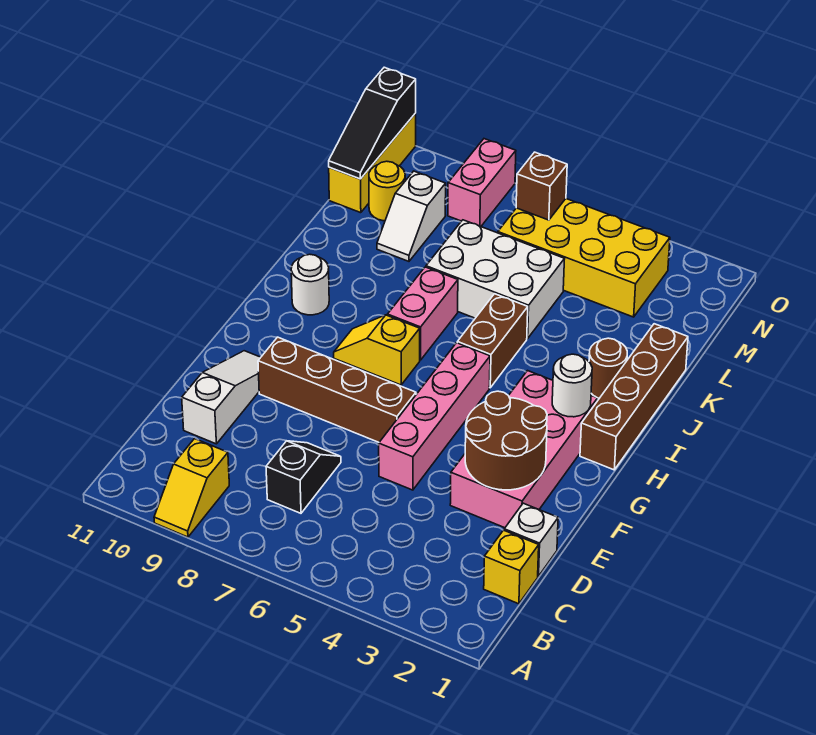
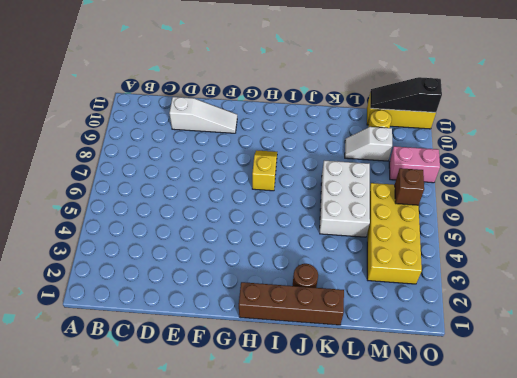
none -> yellow 1x2 slope [154,439,229,537]
none -> yellow 1x1 brick [484,530,539,604]
none -> black 1x2 slope [266,441,341,513]

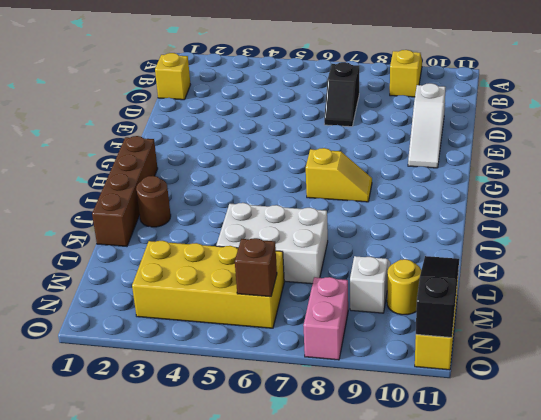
none -> white 1x1 brick [504,503,558,576]
none -> pink 2x4 brick [450,371,598,528]
none -> pink 1x4 brick [379,343,490,490]

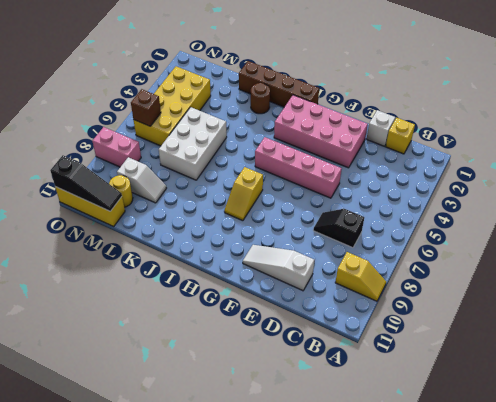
none -> brown 1x4 brick [258,337,416,442]
none -> brown 1x2 brick [457,294,528,388]
none -> pink 1x2 brick [387,267,458,360]

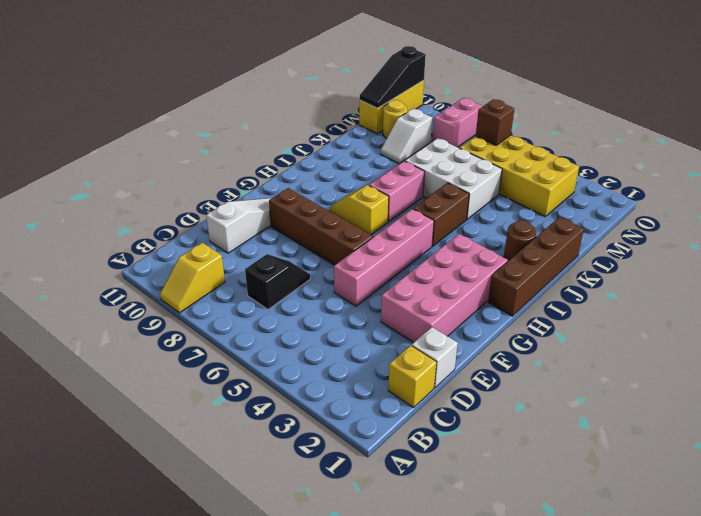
none -> white 1x1 round brick [291,254,329,315]
none -> brown 2x2 round brick [465,391,547,490]
none -> white 1x1 round brick [552,354,592,417]

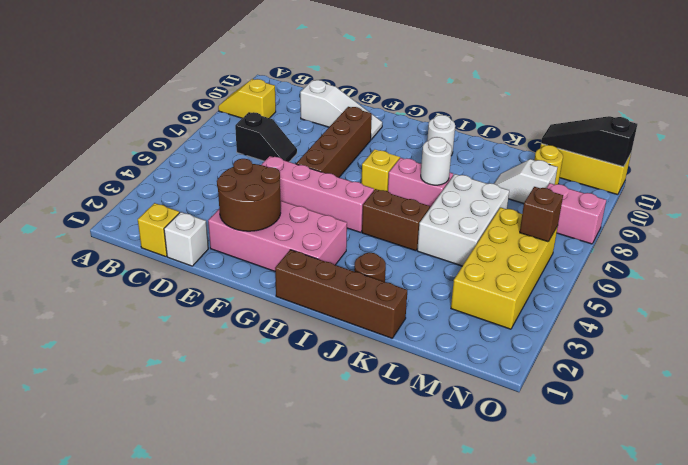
white 1x1 round brick [421,137,452,185] -> white 1x1 round brick moved to [552,354,592,417]

